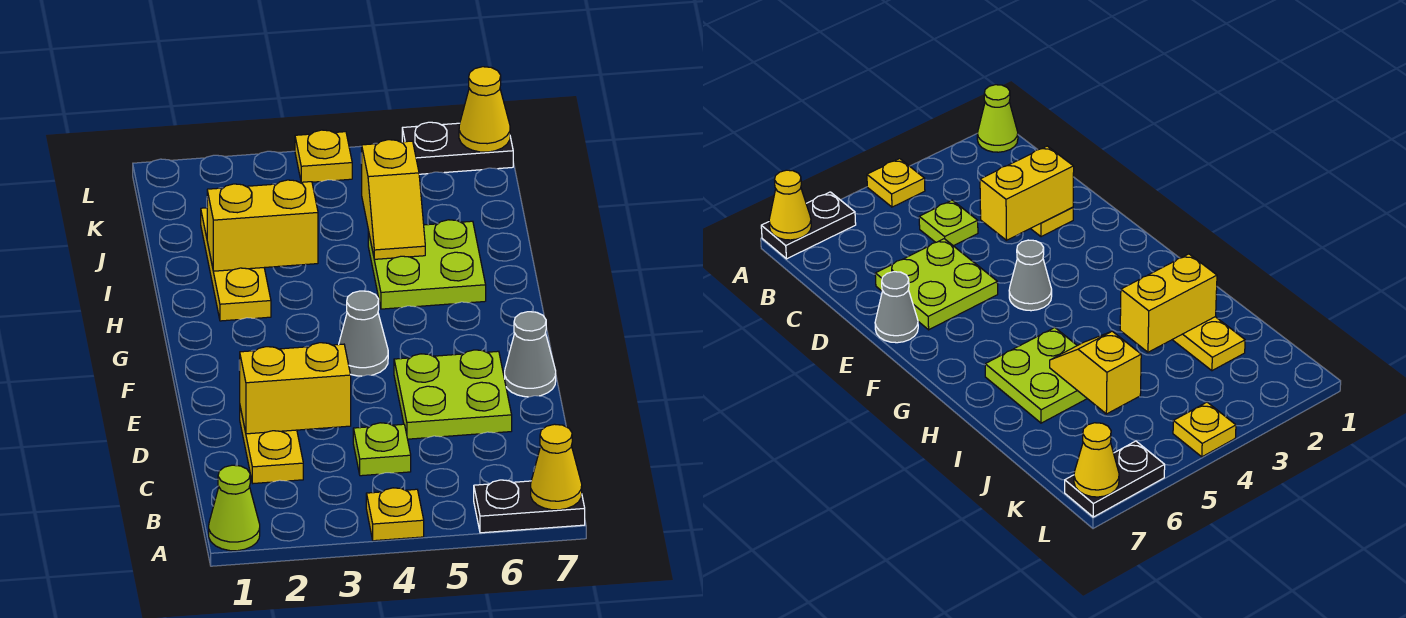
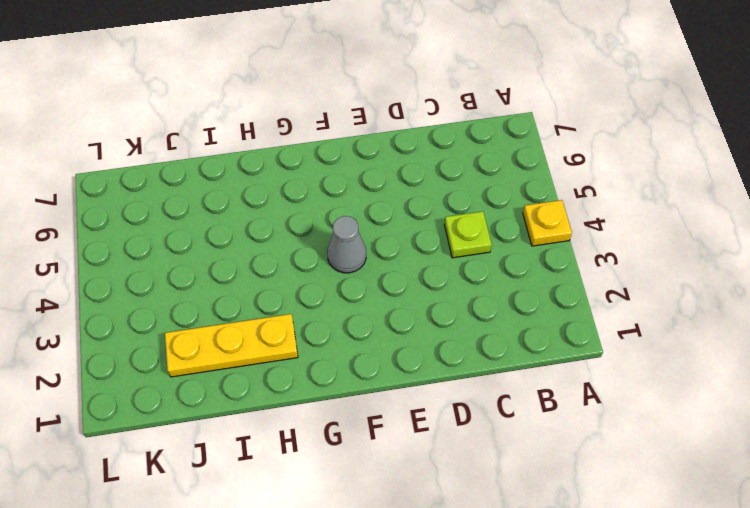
none -> lime 1x1 cone [209,465,260,551]
none -> black 1x2 plate [474,480,585,533]
none -> yellow 1x2 plate [240,407,303,483]

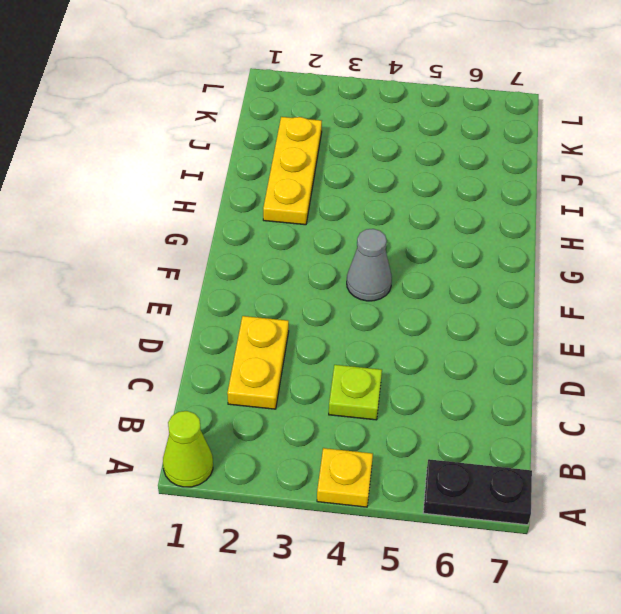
none -> lime 2x2 plate [394,350,512,439]
none -> grey 1x1 cone [505,312,556,397]
none -> lime 2x2 plate [368,220,486,309]

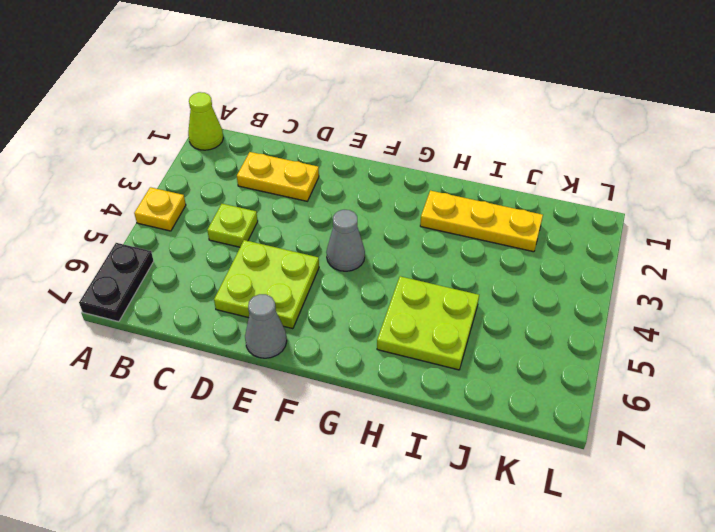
none -> yellow 1x1 plate [295,130,352,182]
none -> black 1x2 plate [402,122,513,174]
none -> yellow 1x1 cone [531,424,582,510]

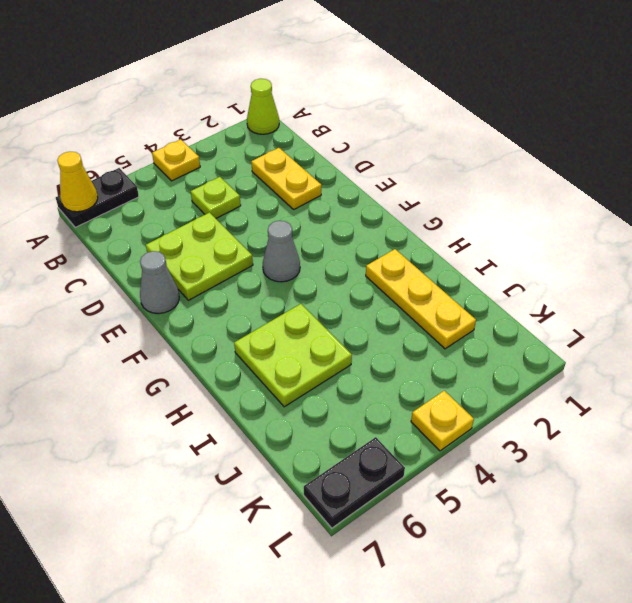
none -> yellow 1x2 brick [239,343,351,434]
none -> yellow 1x2 brick [207,180,318,271]
none -> yellow 1x2 slope [361,140,425,259]

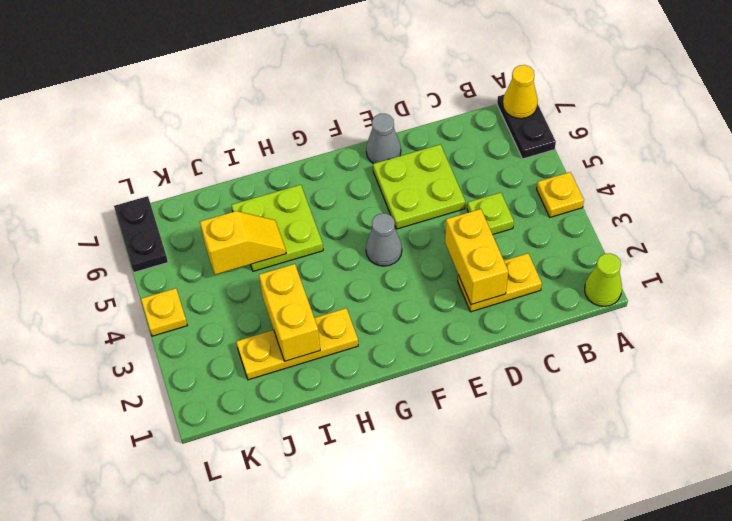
none -> yellow 1x1 cone [459,67,510,152]

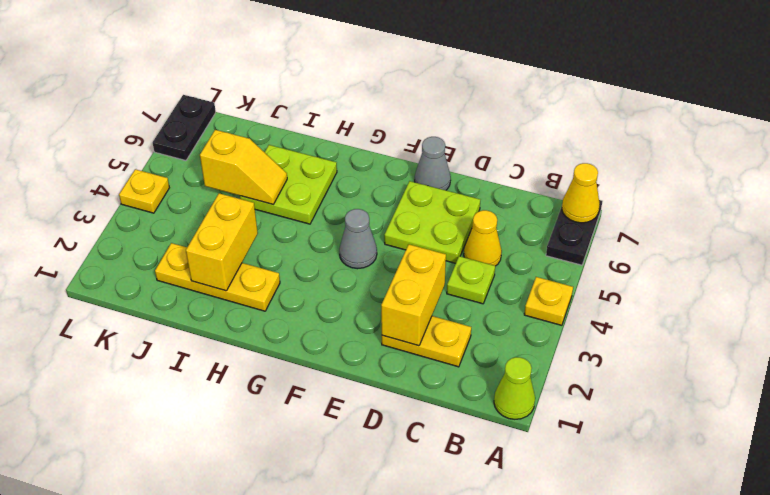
yellow 1x1 cone [464,210,502,266] -> yellow 1x1 cone moved to [459,67,510,152]

